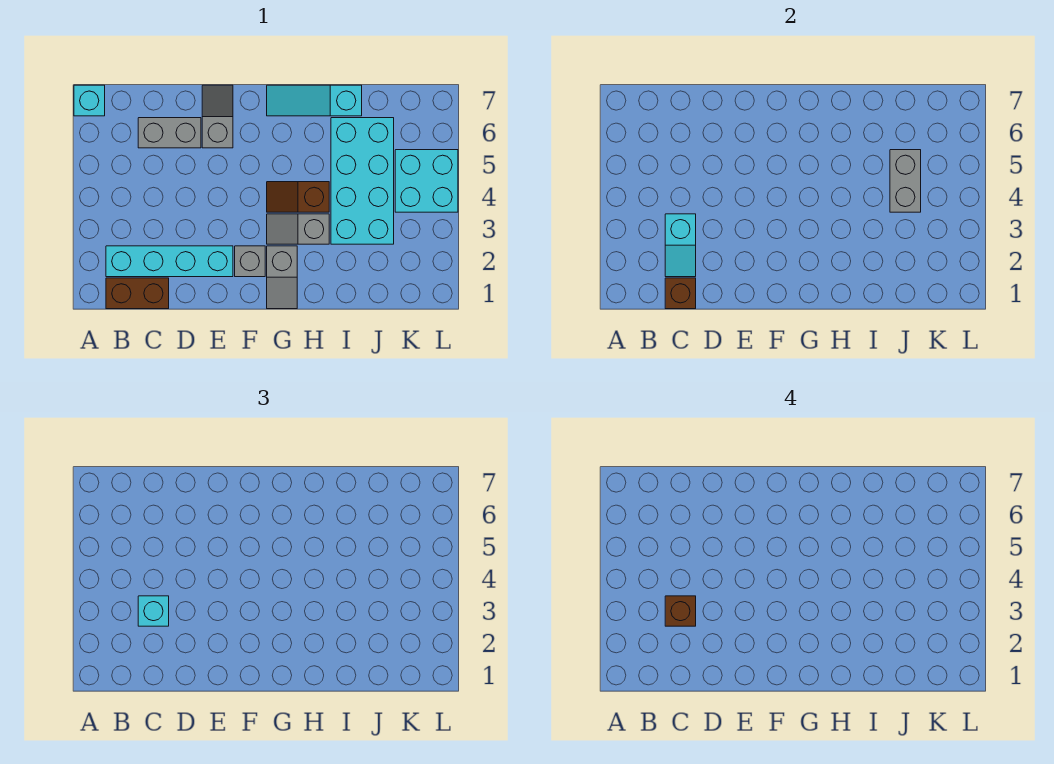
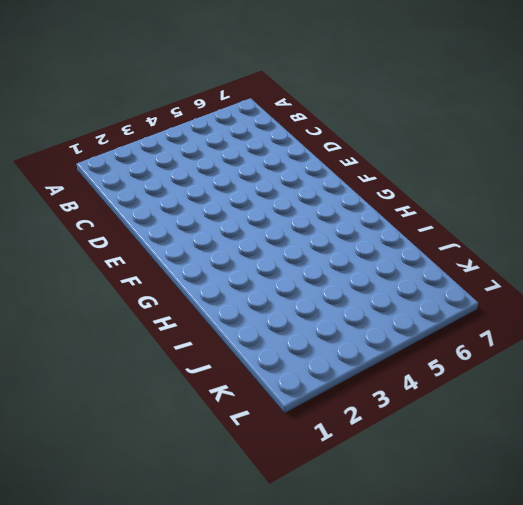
none -> cyan 1x1 brick [74,85,105,116]
none -> brown 1x2 brick [106,278,169,309]
none -> cyan 1x4 brick [106,246,233,277]

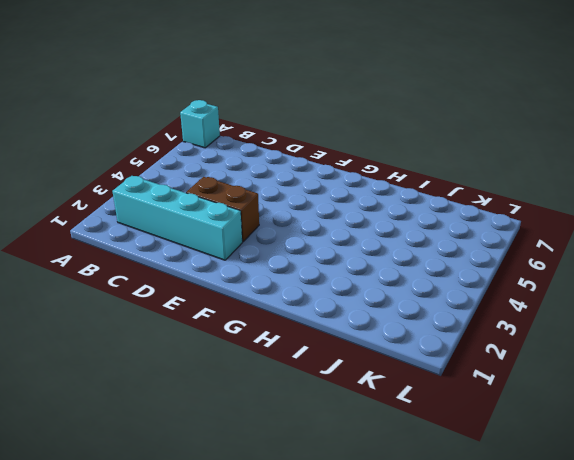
brown 1x2 brick [186,177,259,242] -> brown 1x2 brick moved to [106,278,169,309]
none -> grey 1x2 brick [138,118,201,148]
none -> grey 1x2 slope [202,85,233,148]
none -> grey 1x1 brick [235,246,265,277]

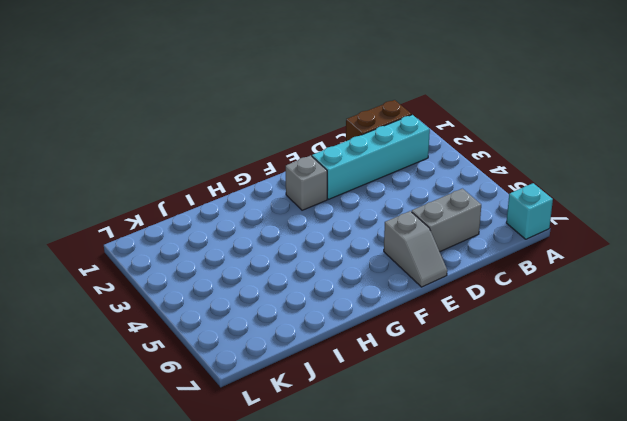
none -> grey 1x2 slope [267,246,297,309]
none -> grey 1x2 slope [267,214,329,244]
none -> brown 1x2 slope [267,182,329,212]

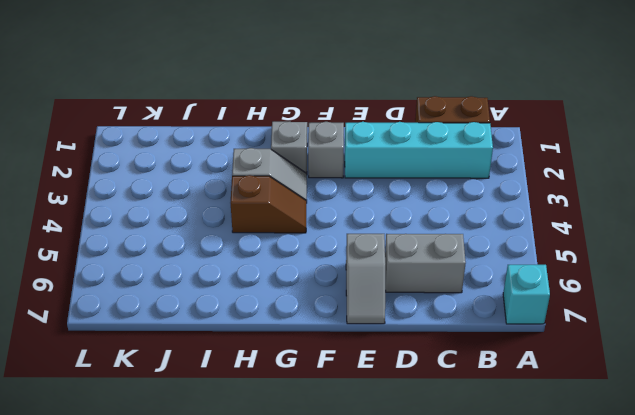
none -> cyan 1x3 slope [267,85,362,116]
none -> cyan 2x4 brick [331,118,394,244]
none -> cyan 2x2 brick [395,150,458,212]

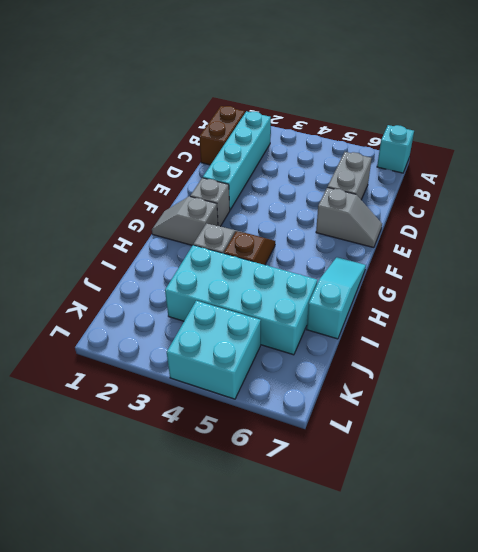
none -> brown 1x1 brick [665,278,696,309]
none -> cyan 1x2 slope [665,214,696,277]
none -> grey 1x2 brick [890,150,921,212]

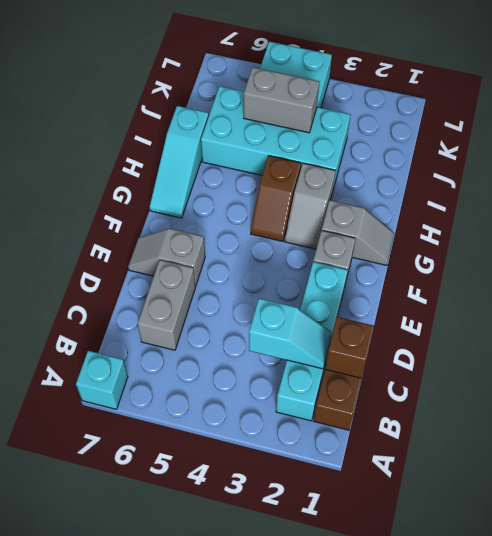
none -> cyan 1x1 brick [138,596,169,626]
none -> brown 1x1 brick [665,596,696,626]

